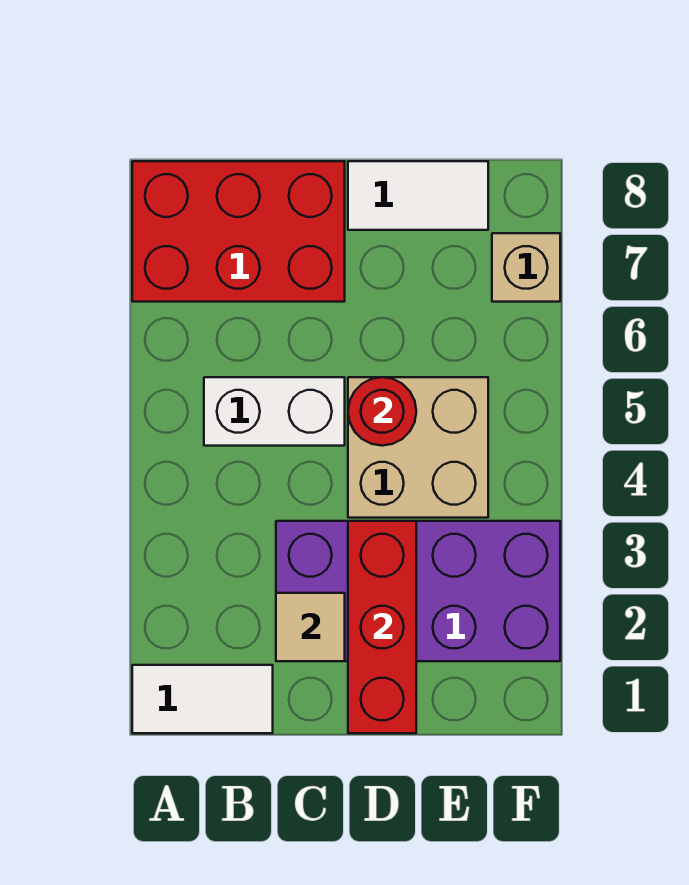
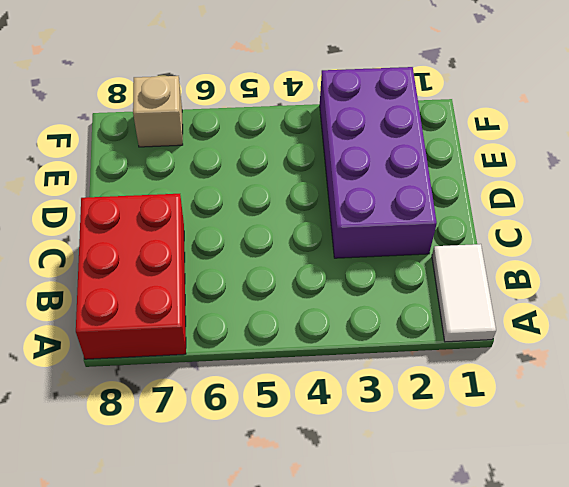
none -> white 1x2 brick [204,377,345,446]
none -> tan 2x2 brick [348,377,488,518]

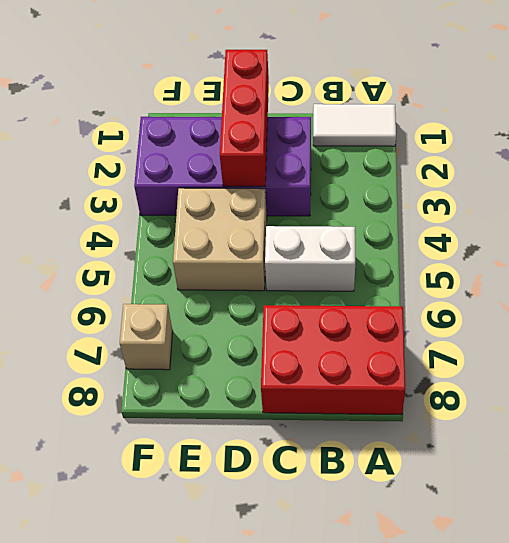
none -> white 1x2 tile [348,161,488,230]
none -> tan 1x1 tile [276,593,345,661]

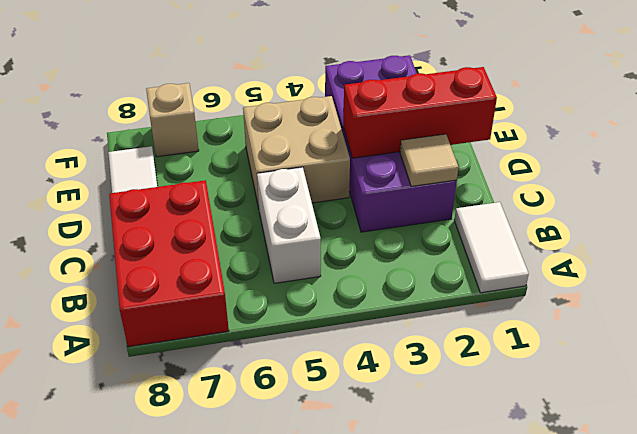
none -> red 1x1 round brick [348,377,416,446]

